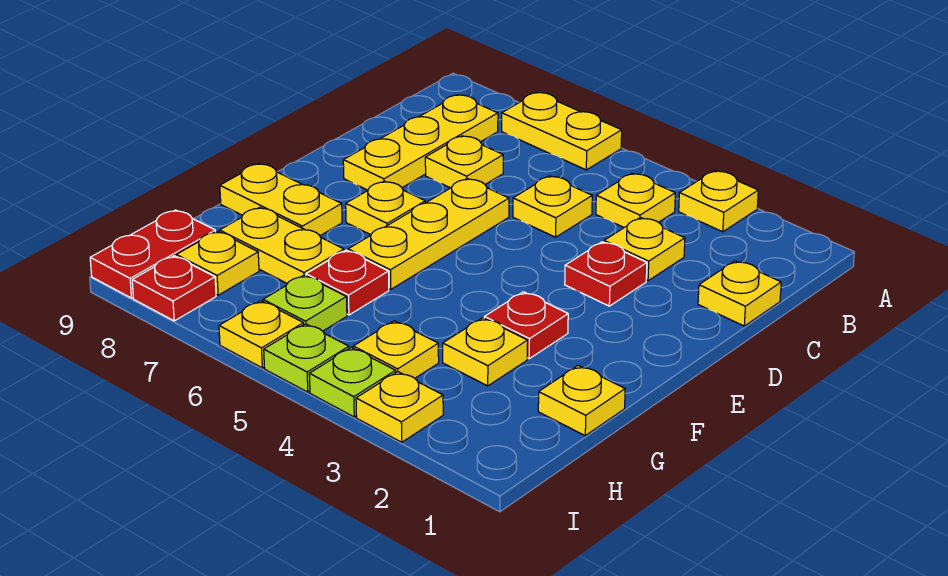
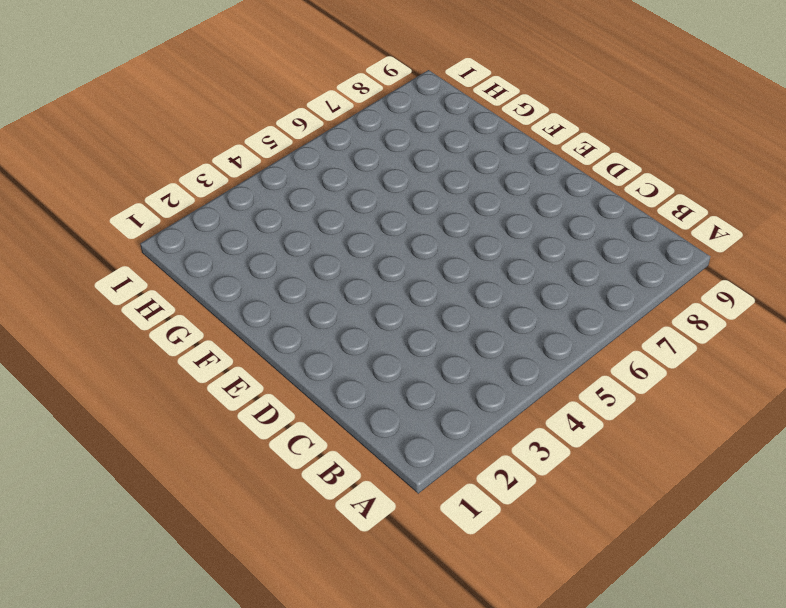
none -> yellow 1x1 plate [679,171,758,232]
none -> yellow 1x2 plate [502,93,622,170]
none -> yellow 1x1 plate [596,173,675,227]

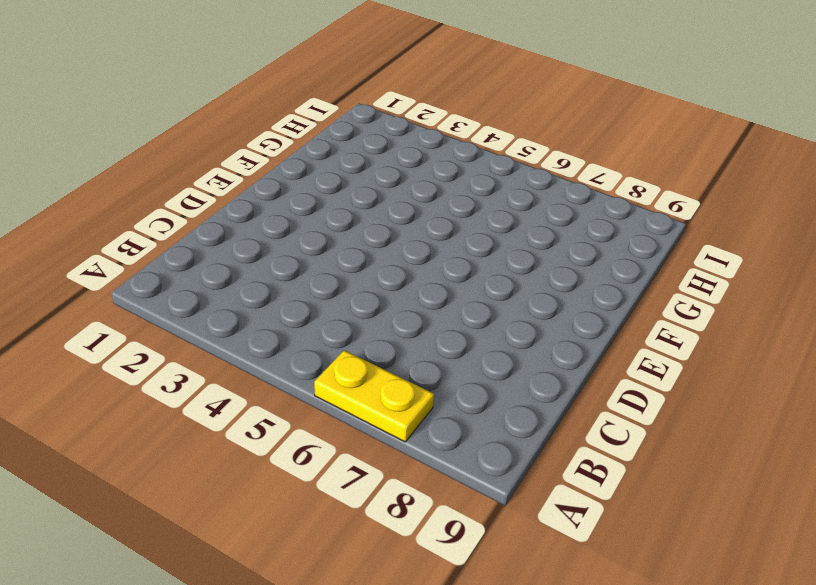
none -> yellow 1x1 plate [679,171,758,232]
none -> yellow 1x1 plate [596,173,675,227]
none -> yellow 1x3 plate [343,95,498,190]

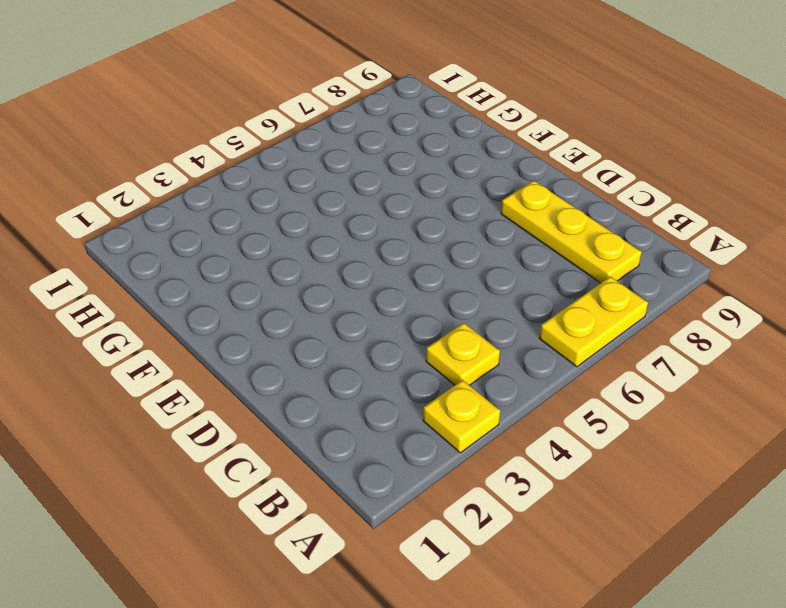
none -> yellow 1x1 plate [698,261,781,326]
none -> yellow 1x1 plate [604,218,685,281]
none -> yellow 1x1 plate [513,176,592,237]

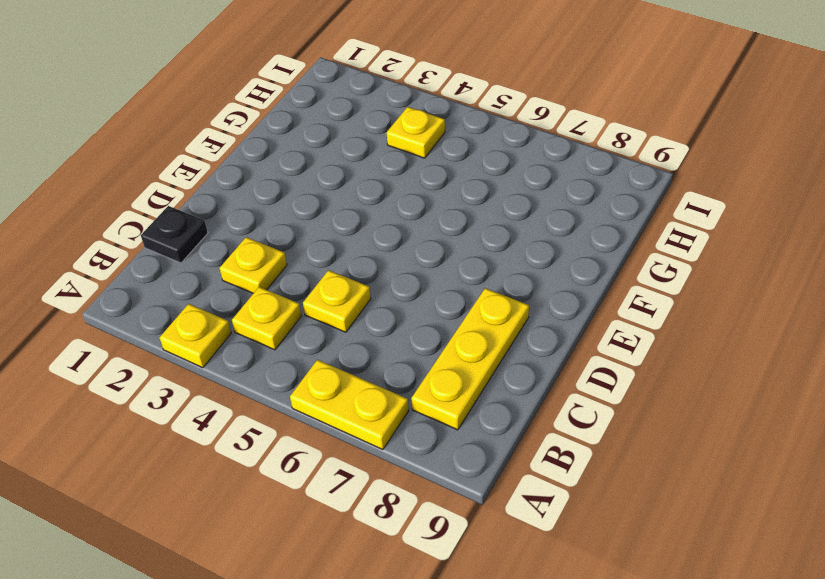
black 1x1 plate [141,206,208,263] -> yellow 1x1 plate [698,261,781,326]
none -> yellow 1x1 plate [425,136,503,188]
none -> red 1x1 plate [565,242,647,306]
none -> yellow 1x3 plate [348,179,509,289]

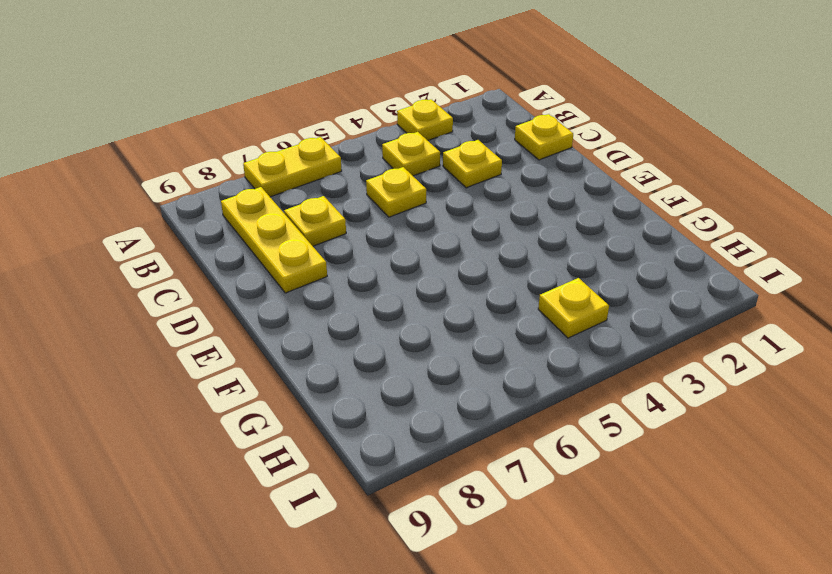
none -> red 1x1 plate [565,242,647,306]
none -> yellow 1x3 plate [348,179,509,289]
none -> yellow 1x1 plate [346,181,425,235]

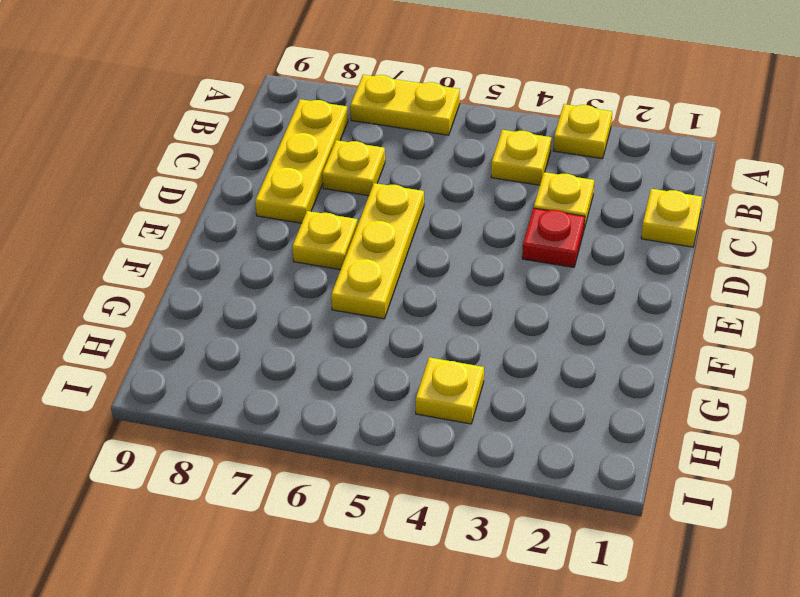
none -> yellow 1x1 plate [513,176,592,237]
none -> red 1x1 plate [484,292,568,359]
none -> yellow 1x2 plate [220,163,342,236]

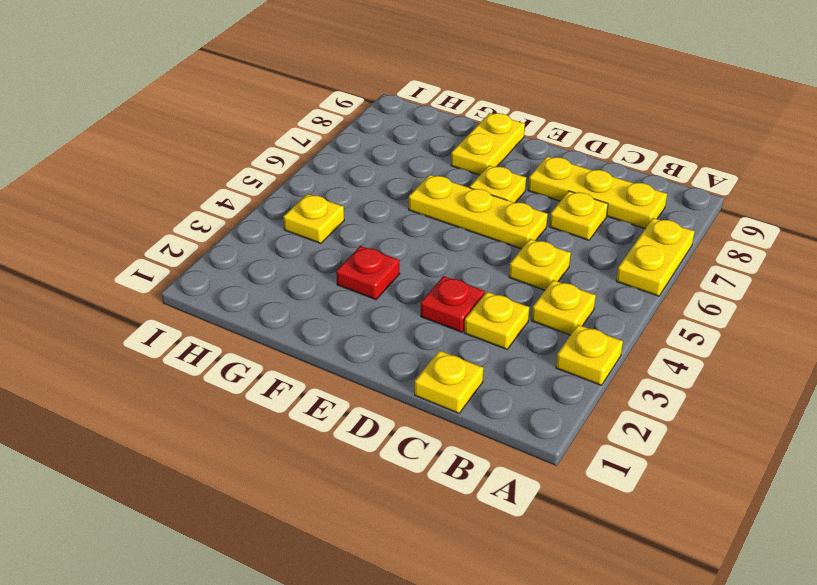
none -> yellow 1x1 plate [538,365,625,436]
none -> yellow 1x1 plate [443,318,528,386]
none -> red 1x1 plate [306,250,389,315]

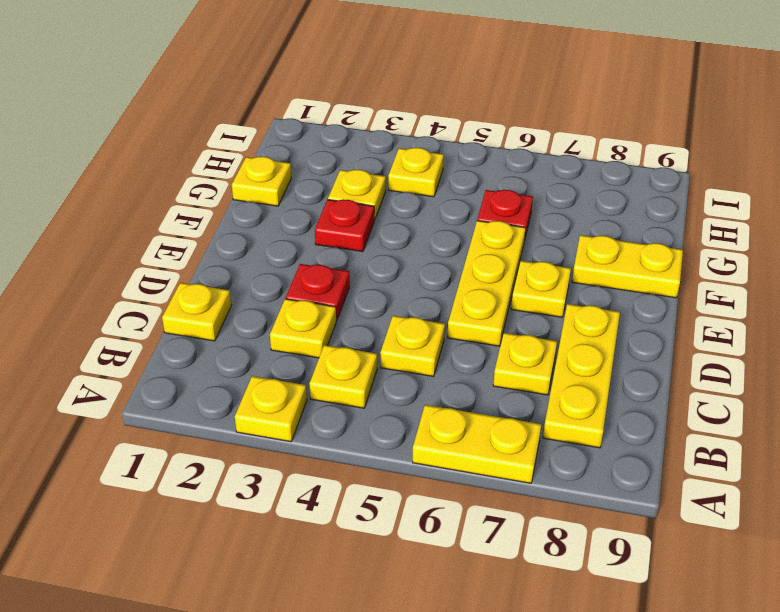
none -> yellow 1x2 plate [220,207,344,283]
none -> lime 1x1 plate [263,275,347,331]
none -> yellow 1x1 plate [176,231,259,295]

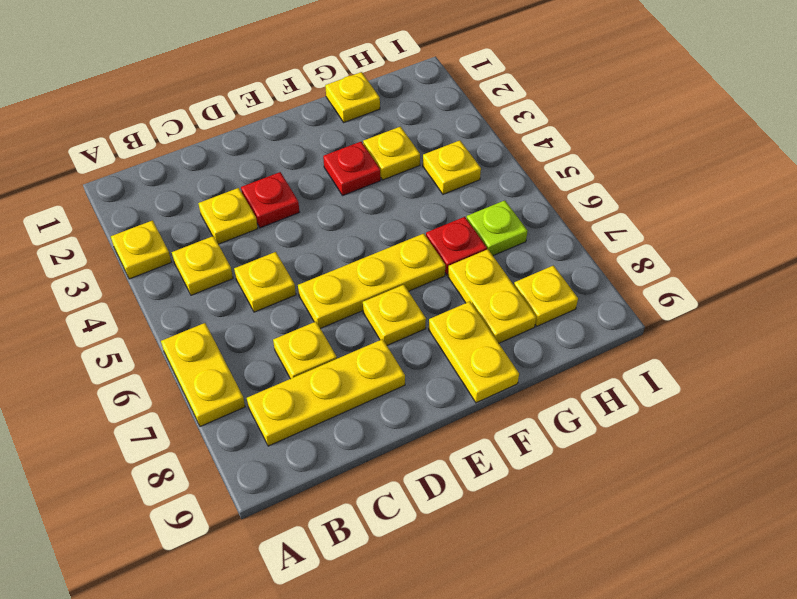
none -> yellow 1x1 plate [698,261,781,326]
none -> red 1x2 plate [90,210,216,298]
none -> yellow 1x1 plate [356,372,443,442]

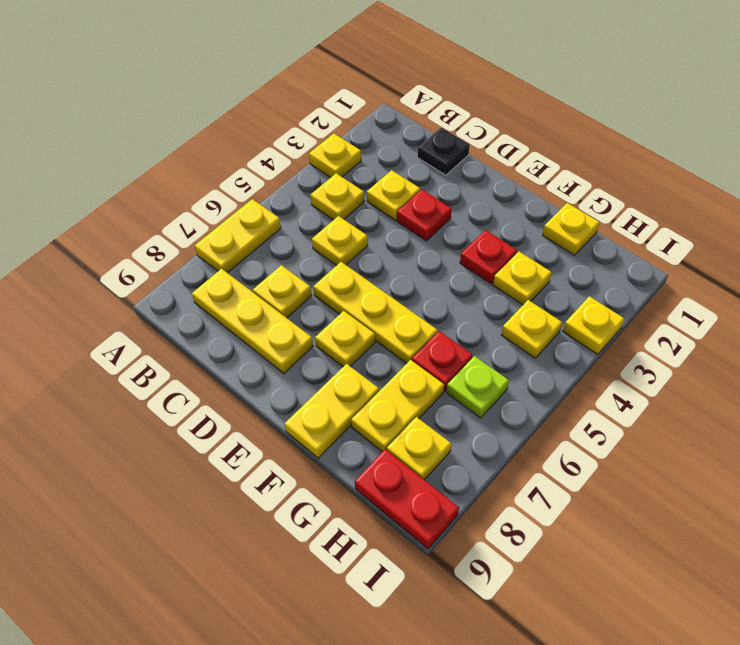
black 1x1 plate [418,127,470,175] -> yellow 1x1 plate [698,261,781,326]
none -> lime 1x1 plate [309,347,396,417]
none -> lime 1x1 plate [264,324,349,392]
none -> yellow 1x1 plate [219,301,304,368]

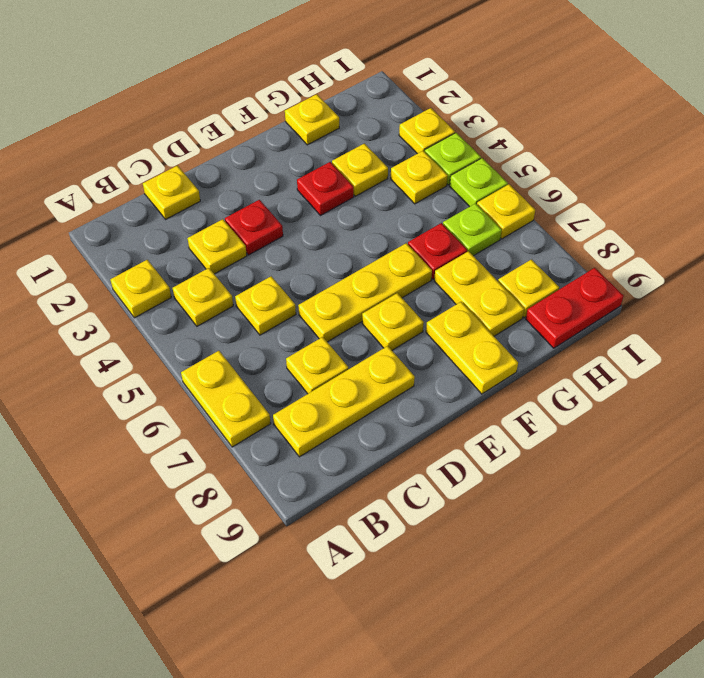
none -> red 1x1 plate [132,256,216,321]

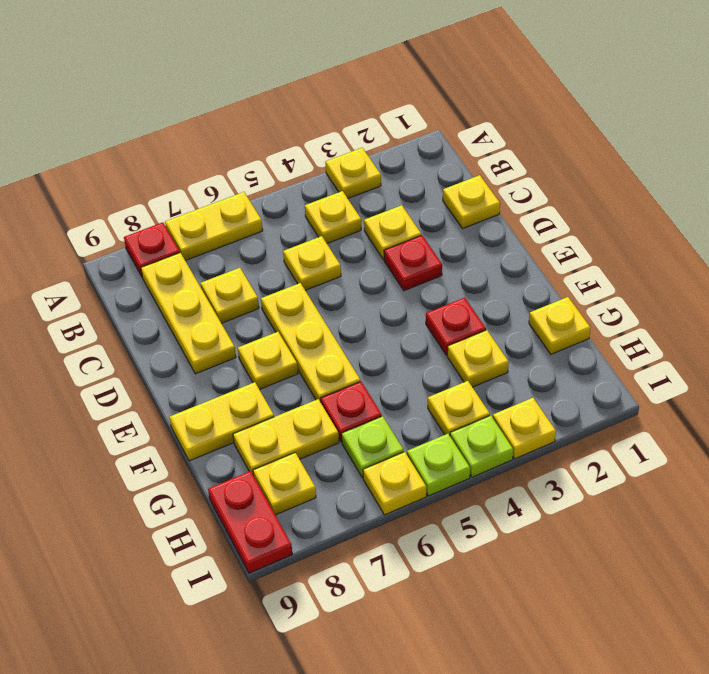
red 1x1 plate [124,222,180,276] -> red 1x1 plate moved to [132,256,216,321]

